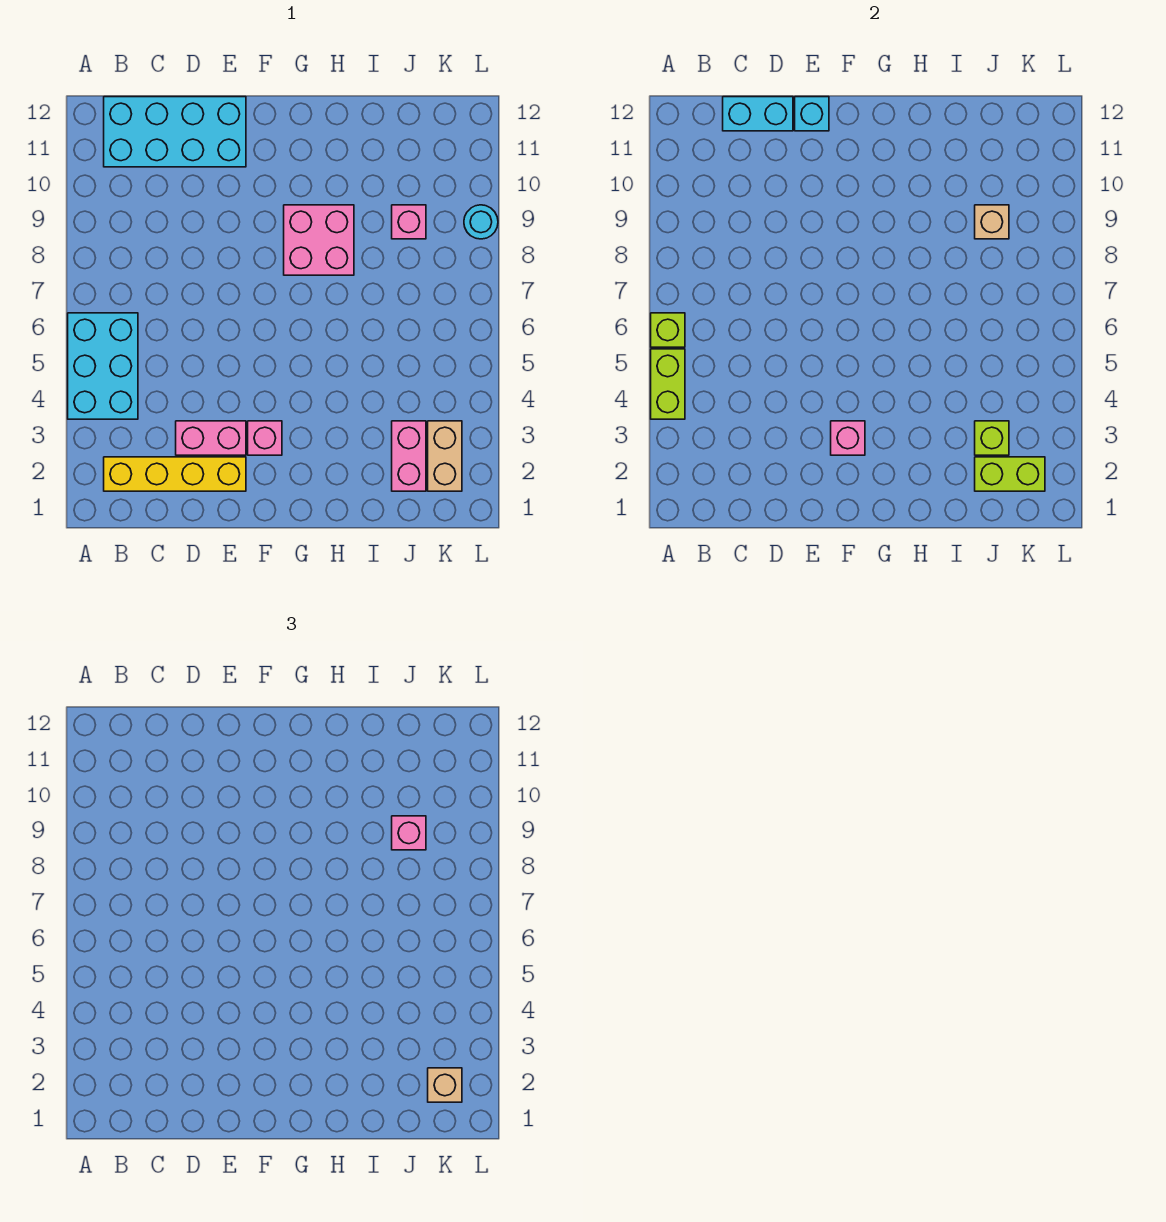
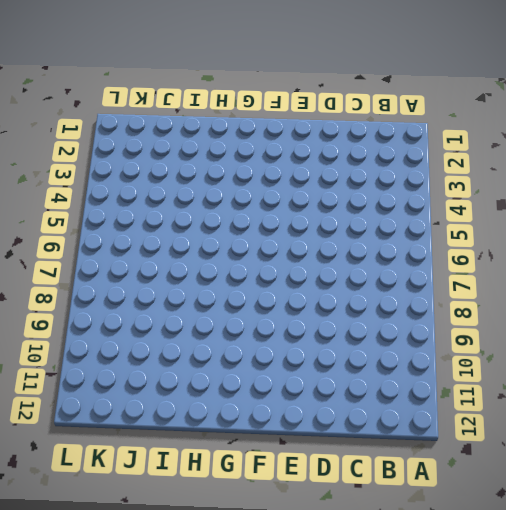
none -> cyan 2x3 brick [68,313,138,419]
none -> yellow 1x4 brick [104,457,246,491]
none -> cyan 2x4 brick [104,97,246,167]

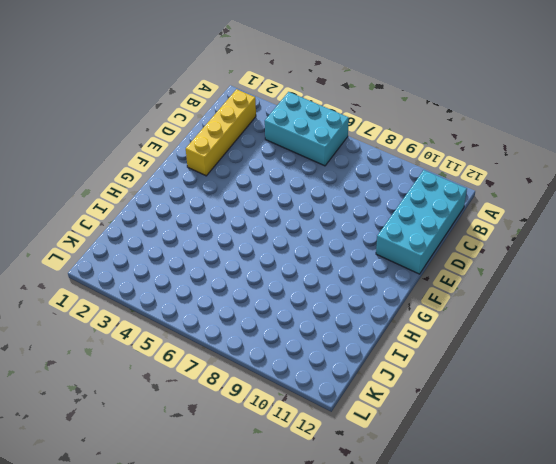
none -> pink 1x2 brick [176,421,246,455]
none -> pink 1x1 brick [248,421,282,455]
none -> pink 2x2 brick [284,205,354,275]

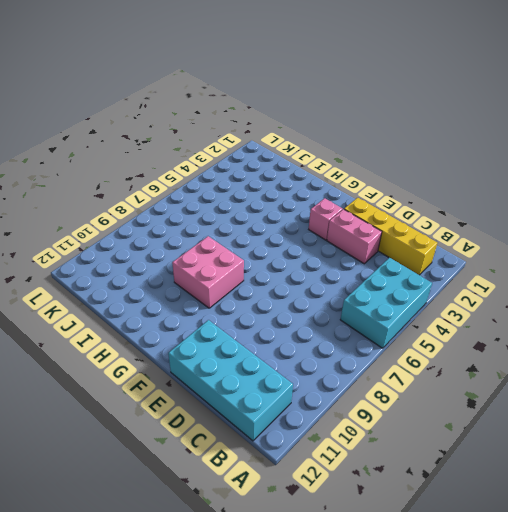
none -> pink 1x2 brick [392,421,426,491]
none -> pink 1x1 brick [392,205,426,239]
none -> tan 1x2 brick [428,421,462,491]

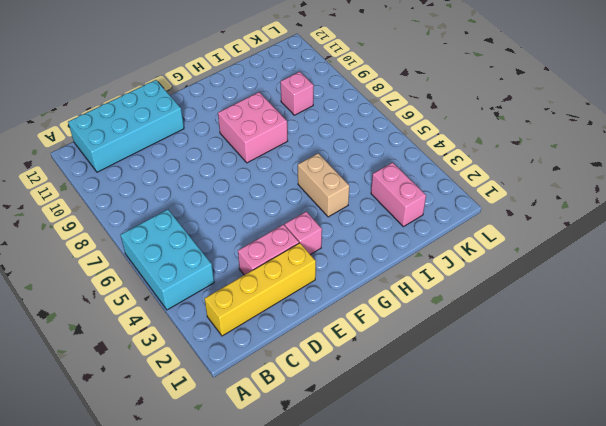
tan 1x2 brick [298,153,349,217] -> tan 1x2 brick moved to [428,421,462,491]
none -> cyan 1x1 round brick [464,205,498,239]
none -> lime 1x2 brick [651,349,685,419]
none -> lime 1x1 brick [651,313,685,347]

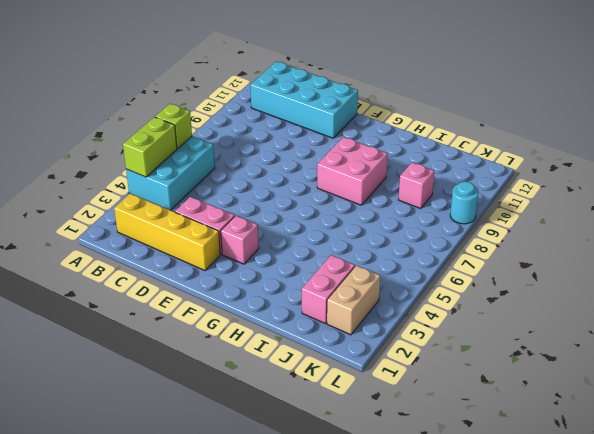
none -> cyan 1x2 brick [723,97,793,131]
none -> cyan 1x1 brick [795,97,829,131]
none -> pink 1x1 brick [831,421,865,455]

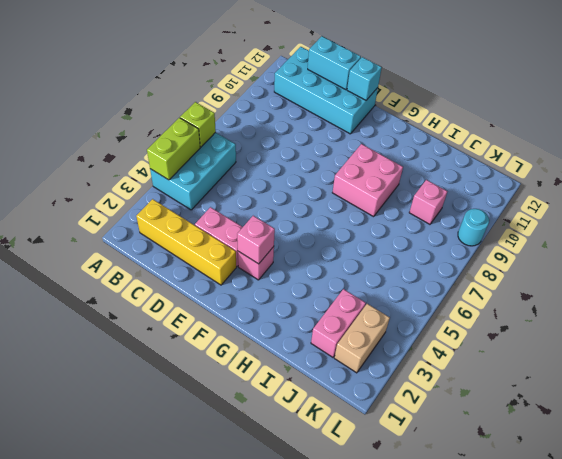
none -> lime 1x2 brick [975,457,1045,491]
none -> lime 1x1 brick [975,421,1009,455]
none -> tan 1x1 brick [975,205,1009,239]

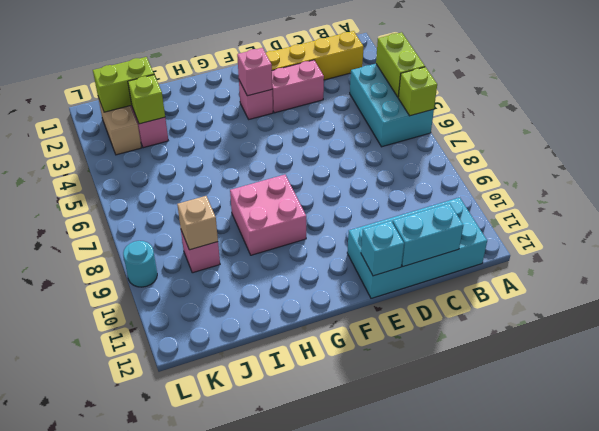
none -> pink 1x1 brick [392,816,426,850]
none -> tan 1x1 brick [428,1068,462,1102]

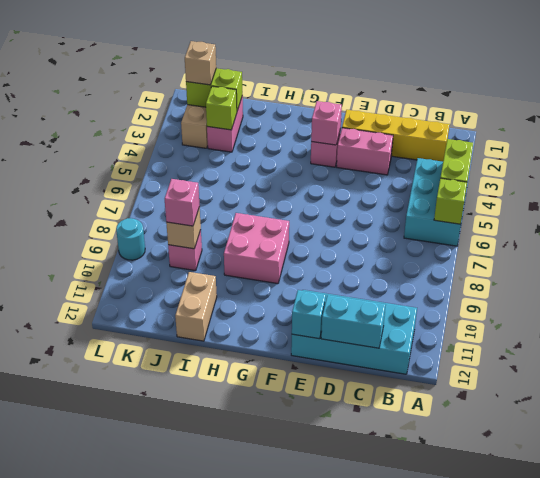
tan 1x2 brick [175,272,217,341] -> none

